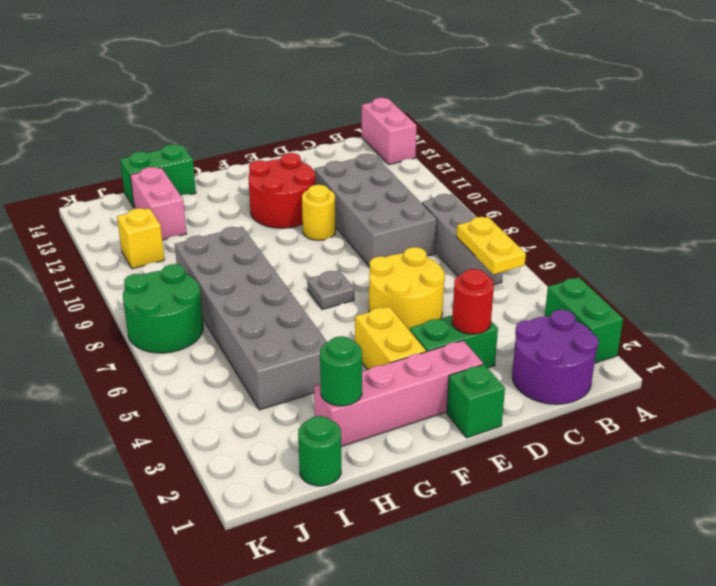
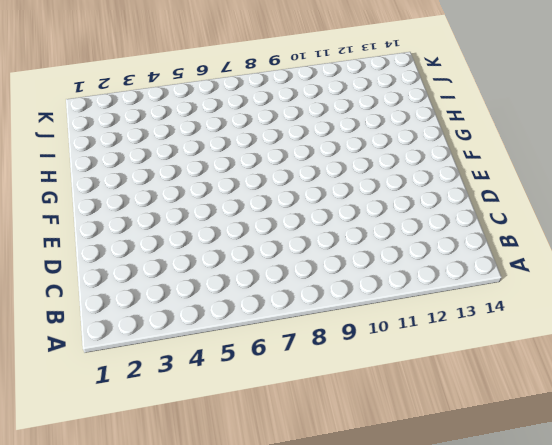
none -> green 1x2 brick [545,277,623,363]
none -> pink 1x2 brick [362,98,416,165]
none -> purple 2x2 round brick [512,310,599,404]

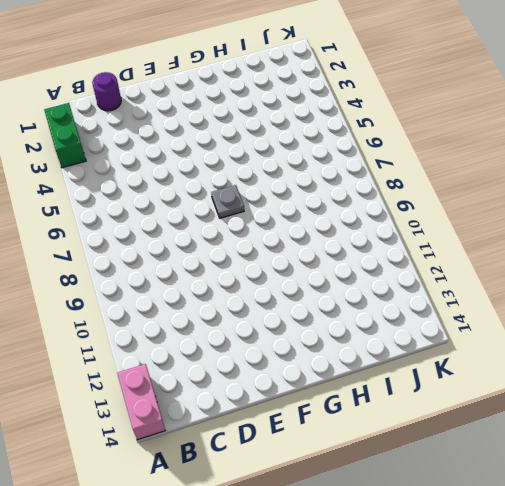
purple 1x1 round brick [92,72,121,111] -> purple 2x2 round brick [512,310,599,404]
none -> grey 1x3 brick [422,194,503,285]
none -> grey 2x4 brick [314,154,437,267]
none -> green 1x2 brick [409,315,498,368]

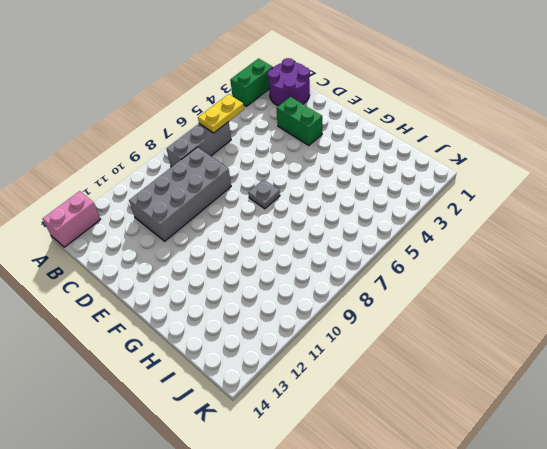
none -> yellow 2x2 round brick [369,247,445,329]
none -> green 1x1 brick [447,364,505,438]
none -> pink 1x4 brick [314,341,483,447]

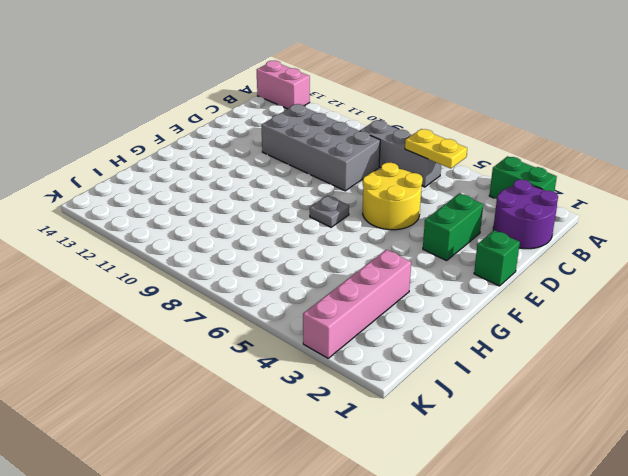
pink 1x4 brick [303,250,411,358] -> pink 1x4 brick moved to [314,341,483,447]
none -> yellow 1x1 round brick [302,185,336,240]
none -> red 2x2 round brick [248,153,315,228]
none -> yellow 1x2 brick [355,307,426,370]

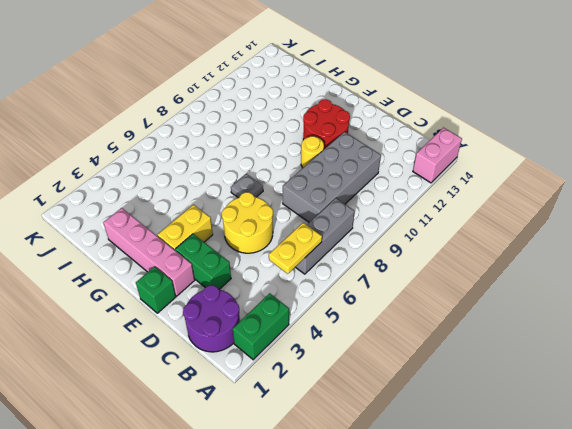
none -> grey 2x6 brick [175,227,327,410]
none -> green 1x2 brick [120,144,196,207]
none -> green 1x1 round brick [298,416,341,486]

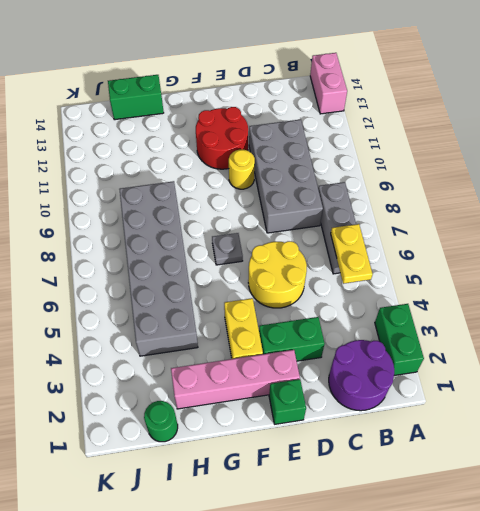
none -> pink 1x2 brick [130,167,186,240]
none -> green 2x2 round brick [123,264,203,353]
none -> yellow 1x1 brick [117,208,164,269]

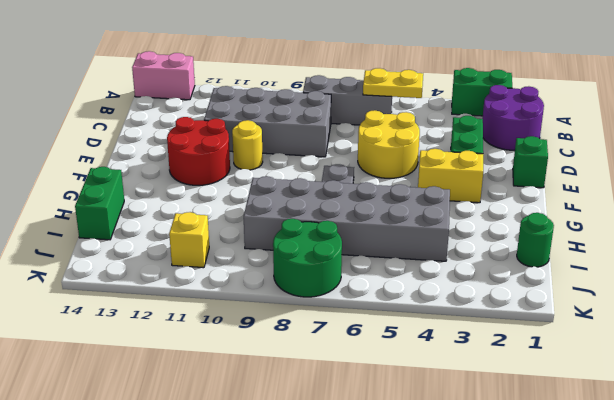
none -> pink 1x4 brick [314,341,483,447]
none -> pink 1x2 brick [130,167,186,240]
none -> red 1x1 round brick [452,269,494,334]

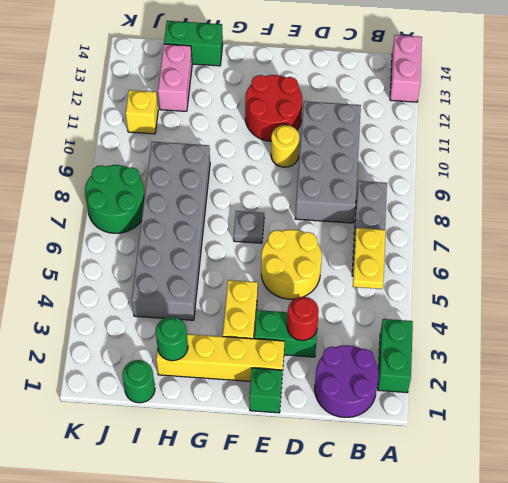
yellow 1x4 brick [156,334,284,381] -> pink 1x4 brick [314,341,483,447]

